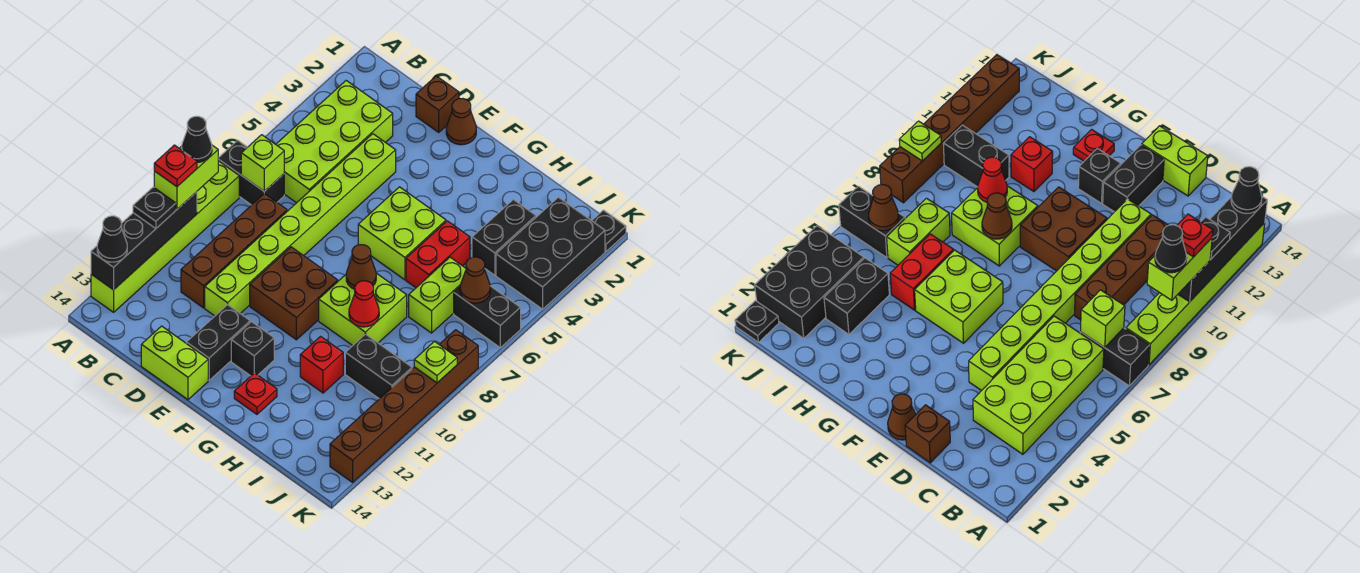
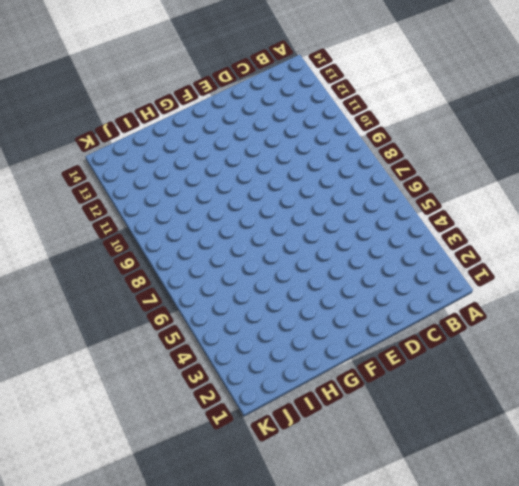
none -> black 1x2 brick [218,140,284,205]
none -> lime 1x6 brick [91,161,239,312]
none -> lime 2x4 brick [276,81,393,203]
none -> brown 1x4 brick [181,194,287,308]

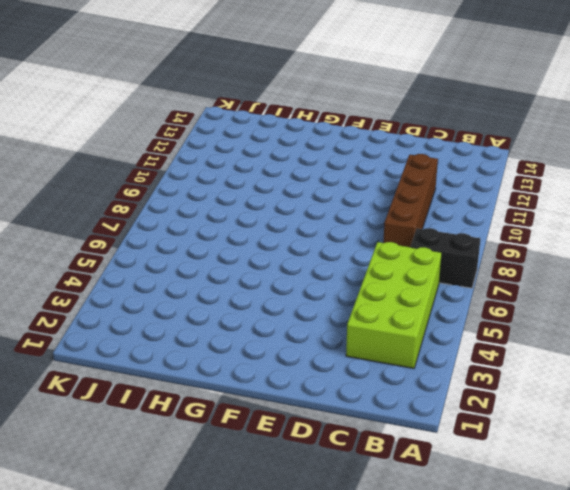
none -> lime 1x6 brick [91,161,239,312]
none -> brown 1x1 brick [416,76,459,132]
none -> lime 1x8 brick [205,134,396,316]
none -> lime 1x2 brick [141,326,208,400]

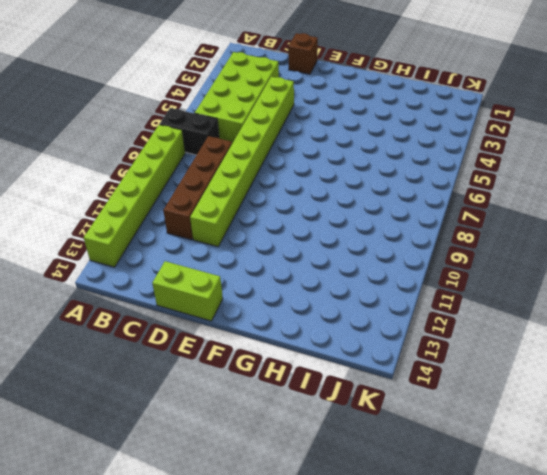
none -> brown 1x1 cone [446,99,476,145]
none -> brown 2x2 brick [250,247,338,340]
none -> black 1x2 brick [186,305,250,380]
none -> lime 2x2 brick [358,187,446,280]

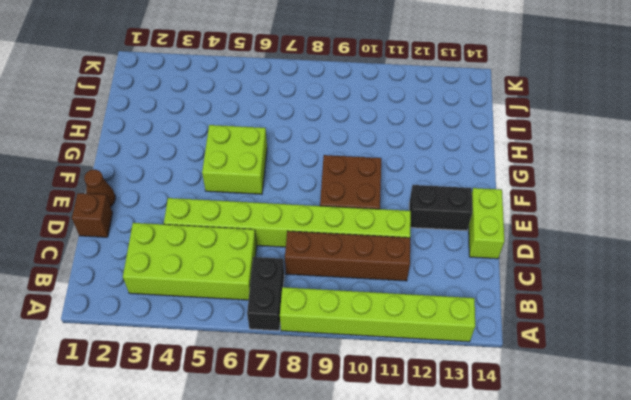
none -> black 1x1 brick [231,322,274,376]
none -> lime 2x2 brick [319,273,407,346]
none -> red 1x1 plate [234,373,277,414]
none -> red 1x2 brick [406,221,470,288]

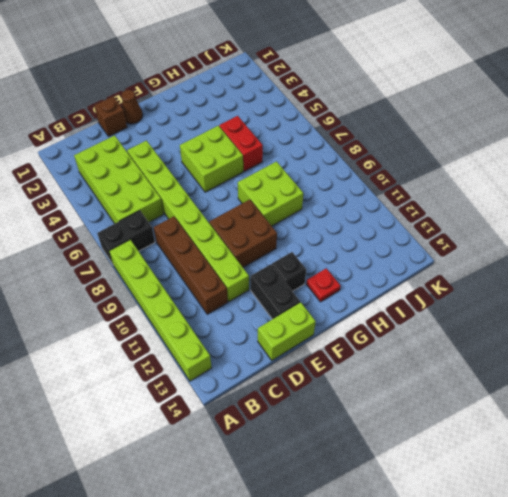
none -> red 1x1 brick [300,336,343,393]
none -> black 1x2 brick [472,199,536,275]
none -> lime 1x2 brick [409,257,466,333]
none -> black 1x2 brick [345,334,412,399]

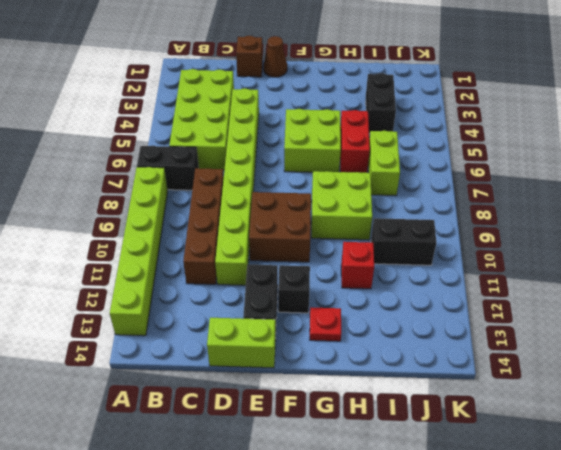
none -> black 2x3 brick [496,197,605,309]
none -> black 1x2 brick [454,286,521,348]
none -> black 1x1 plate [592,210,626,251]
none -> brown 1x6 brick [330,330,478,482]

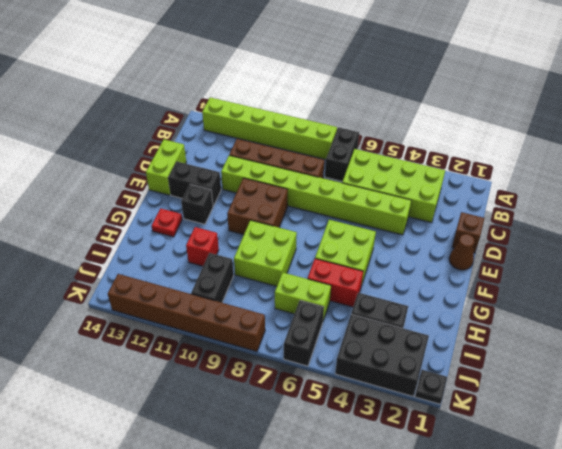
none -> black 1x4 brick [91,192,197,290]
none -> lime 1x1 brick [241,135,284,191]
none -> brown 1x1 cone [346,245,376,289]
none -> red 1x1 cone [349,281,379,327]

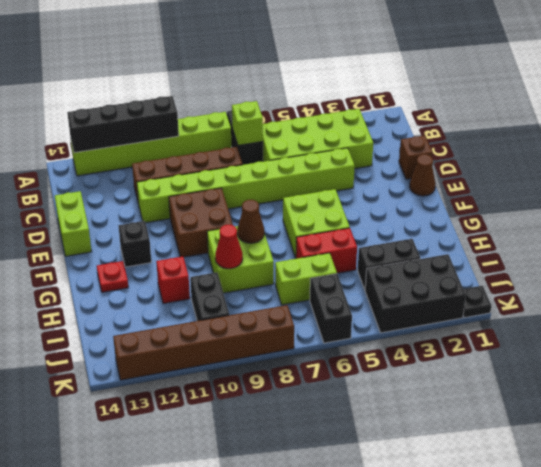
none -> black 1x2 brick [186,305,250,380]
none -> brown 1x1 cone [460,257,490,303]
none -> lime 1x1 plate [414,341,457,383]
none -> lime 1x2 brick [154,145,218,209]

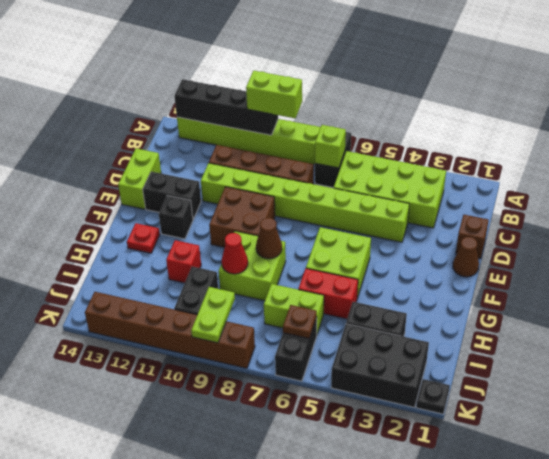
brown 1x1 plate [283,305,317,339] -> brown 1x1 cone [460,257,490,303]
lime 1x2 plate [191,287,235,343] -> lime 1x1 plate [414,341,457,383]
none -> black 1x1 plate [133,187,176,229]
none -> black 1x1 cone [97,216,127,262]
none -> black 1x1 cone [182,116,212,162]
none -> red 1x1 plate [154,145,197,187]

